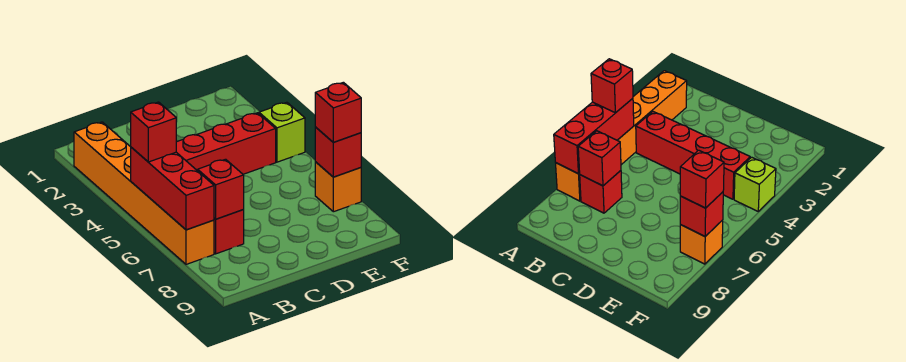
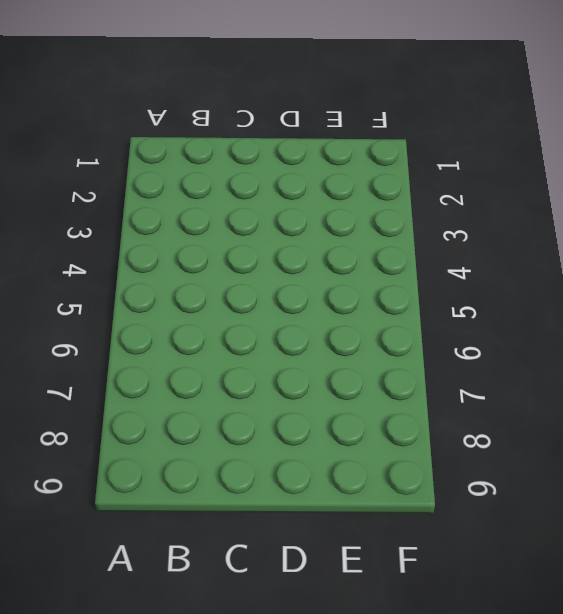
none -> orange 1x6 brick [74,122,214,264]
none -> red 1x4 brick [176,113,276,174]

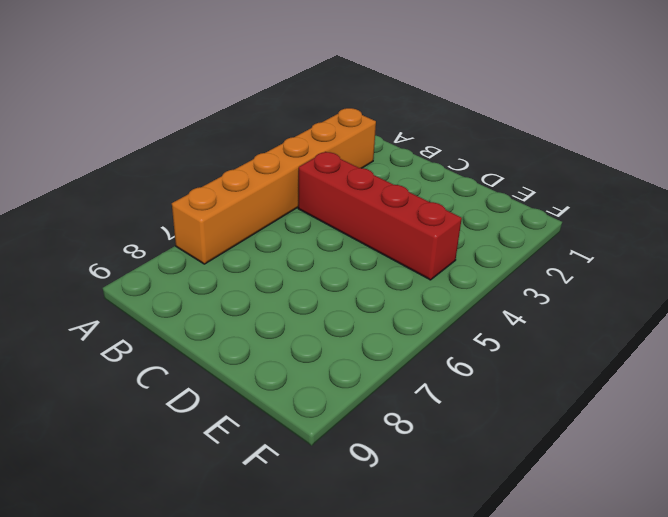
none -> red 1x1 brick [214,210,244,254]
none -> lime 1x1 brick [259,102,305,162]

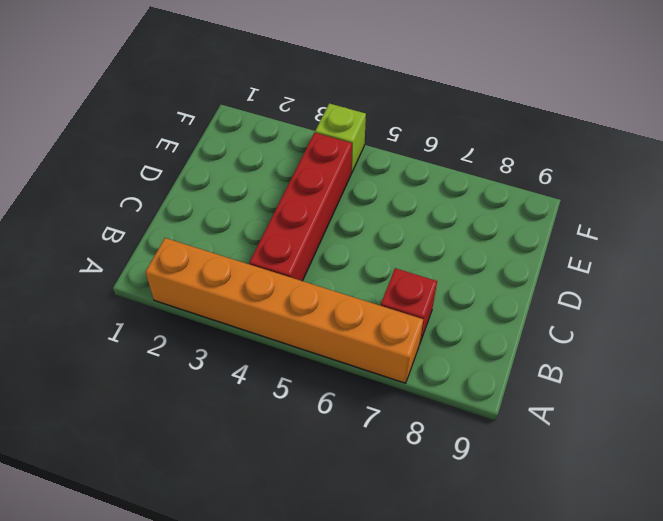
none -> orange 1x1 brick [315,162,361,212]
none -> red 1x3 brick [131,147,214,230]

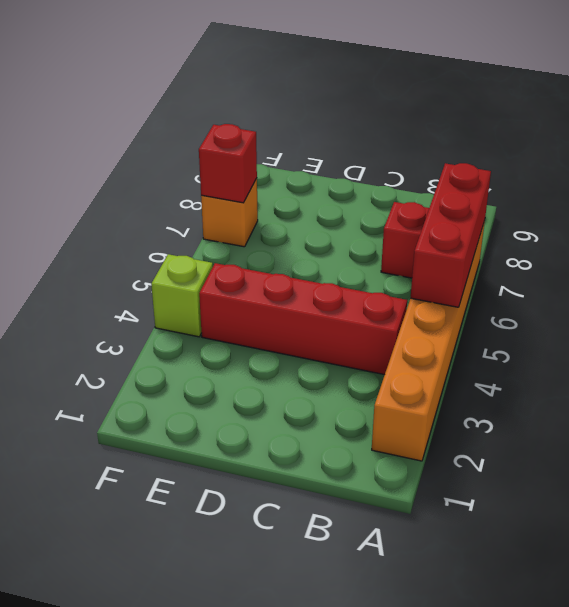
none -> red 1x1 brick [198,159,244,219]
none -> red 1x1 brick [131,102,176,162]

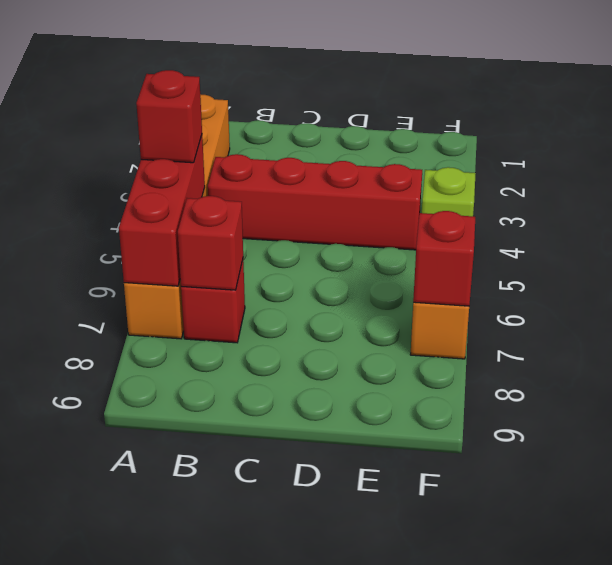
none -> red 1x1 brick [315,82,361,142]

